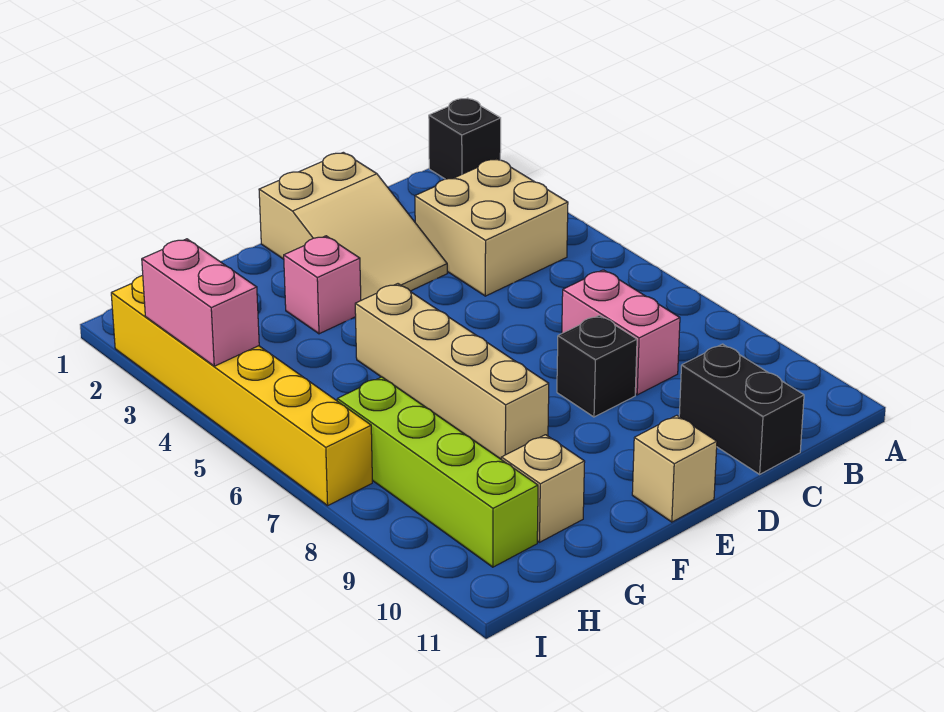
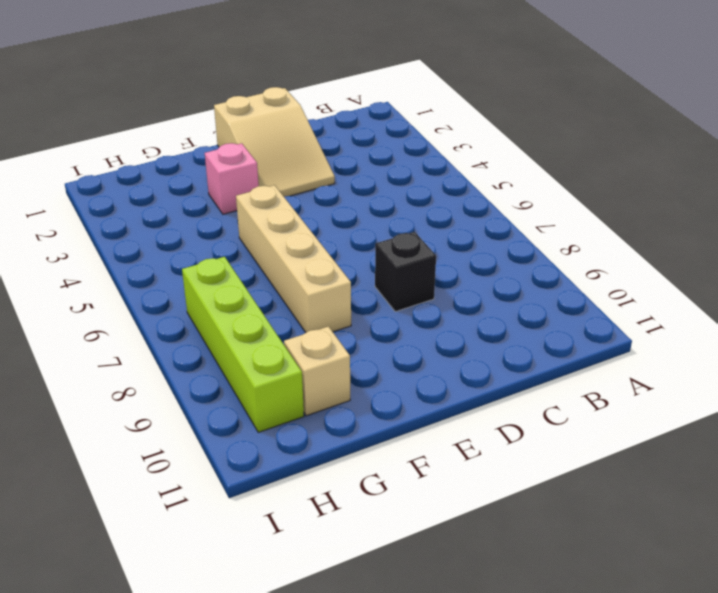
none -> black 1x1 brick [429,98,501,179]
none -> tan 2x2 brick [415,159,568,296]
none -> pink 1x2 brick [562,270,680,395]

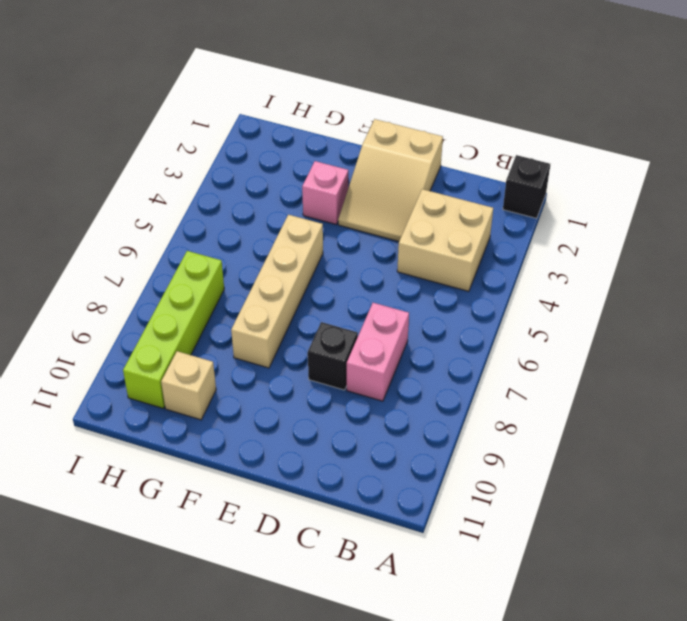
none -> black 1x2 brick [679,344,804,474]
none -> tan 1x1 brick [632,415,717,522]
none -> yellow 1x6 brick [111,276,372,506]

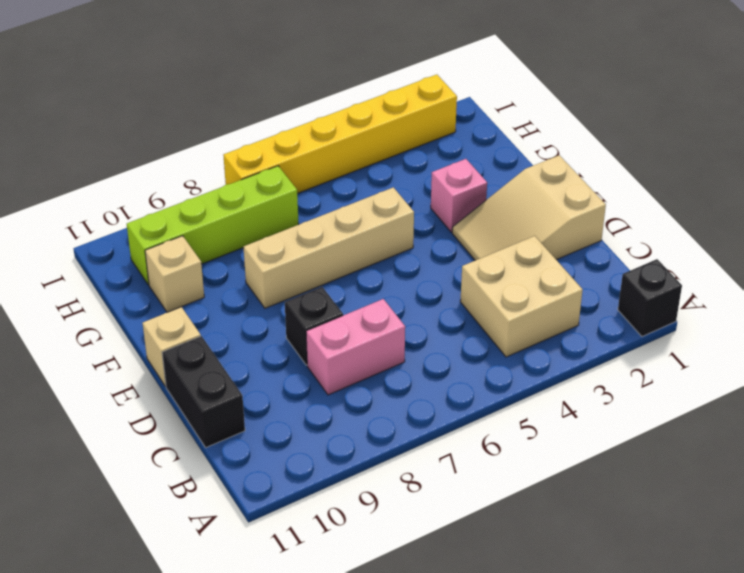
black 1x2 brick [162,336,245,448] -> black 1x2 brick turned to [679,344,804,474]
none -> pink 1x2 brick [142,239,259,366]

